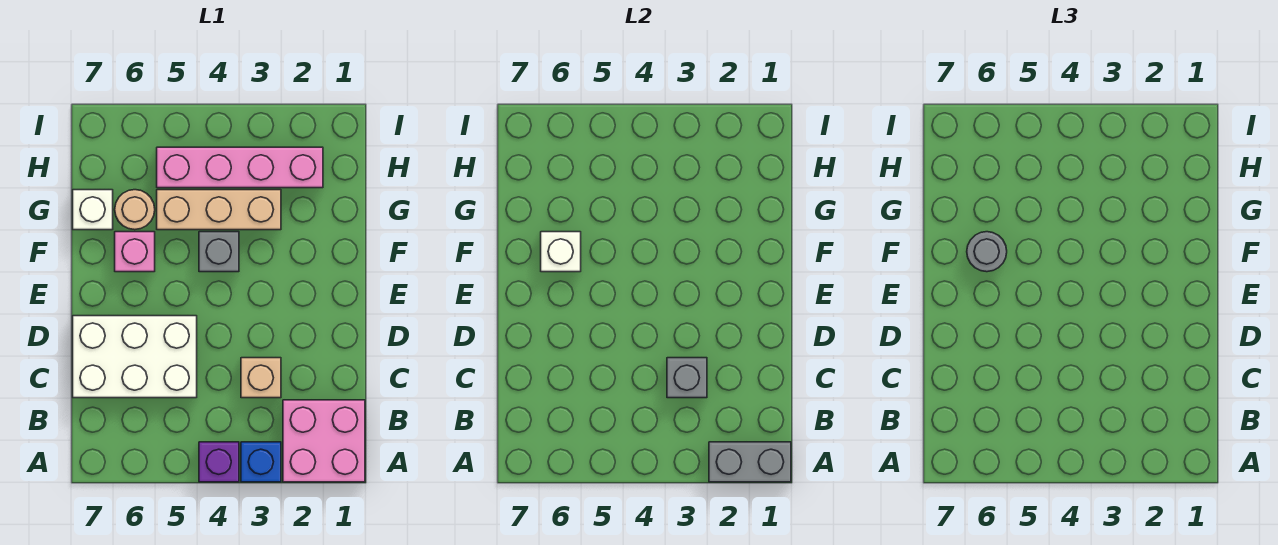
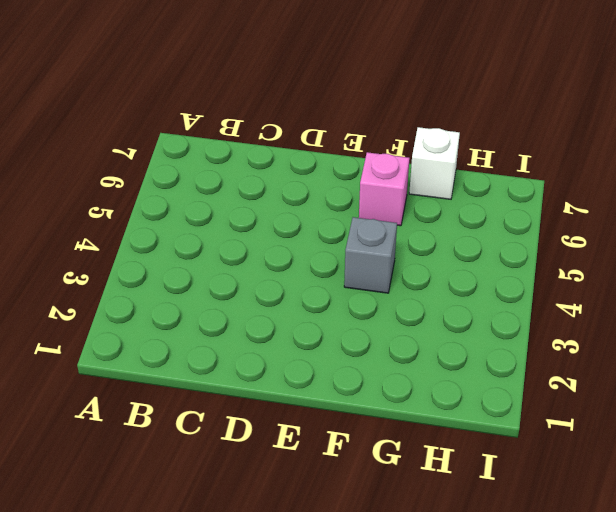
none -> pink 2x2 brick [283,400,365,482]
none -> blue 1x1 brick [241,442,281,482]
none -> purple 1x1 brick [199,442,239,482]

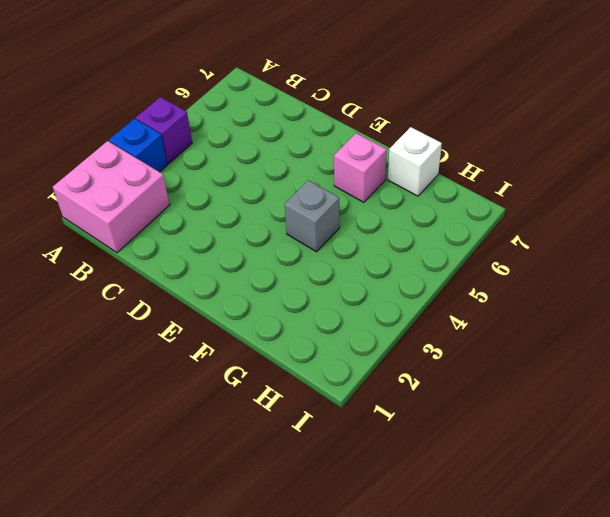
none -> tan 1x1 brick [241,358,281,398]
none -> white 2x3 brick [73,316,197,398]
none -> tan 1x3 brick [157,190,281,230]

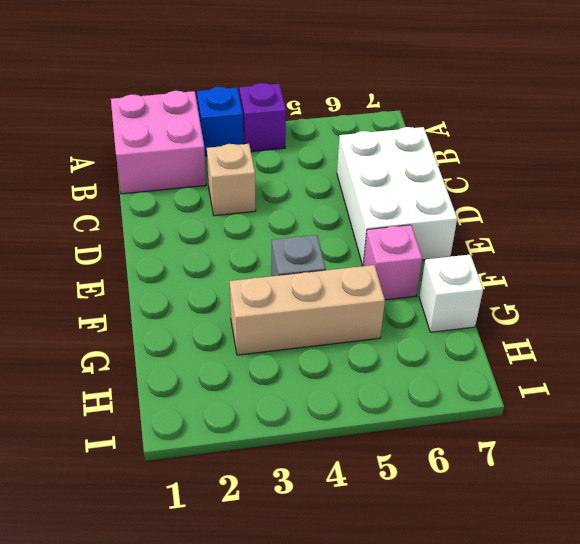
white 2x3 brick [337,127,457,265] -> white 2x3 brick turned to [73,316,197,398]
none -> tan 1x1 round brick [115,190,155,230]
none -> pink 1x4 brick [157,147,323,188]
none -> grey 1x2 brick [709,442,791,482]

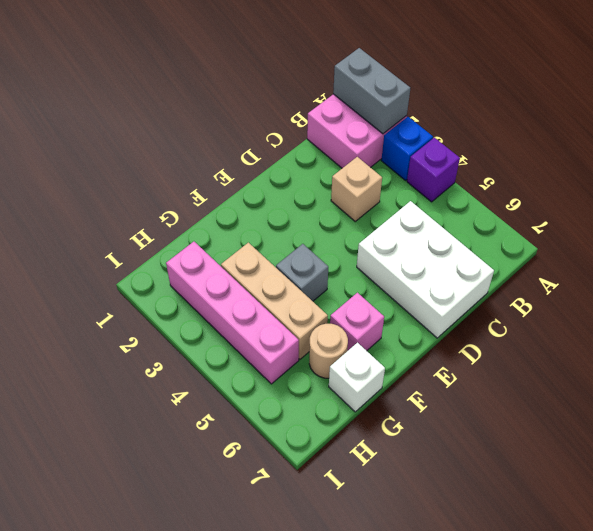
none -> grey 1x1 brick [667,358,707,398]
none -> white 1x1 brick [541,232,581,272]
none -> grey 1x1 round brick [967,232,1007,272]

